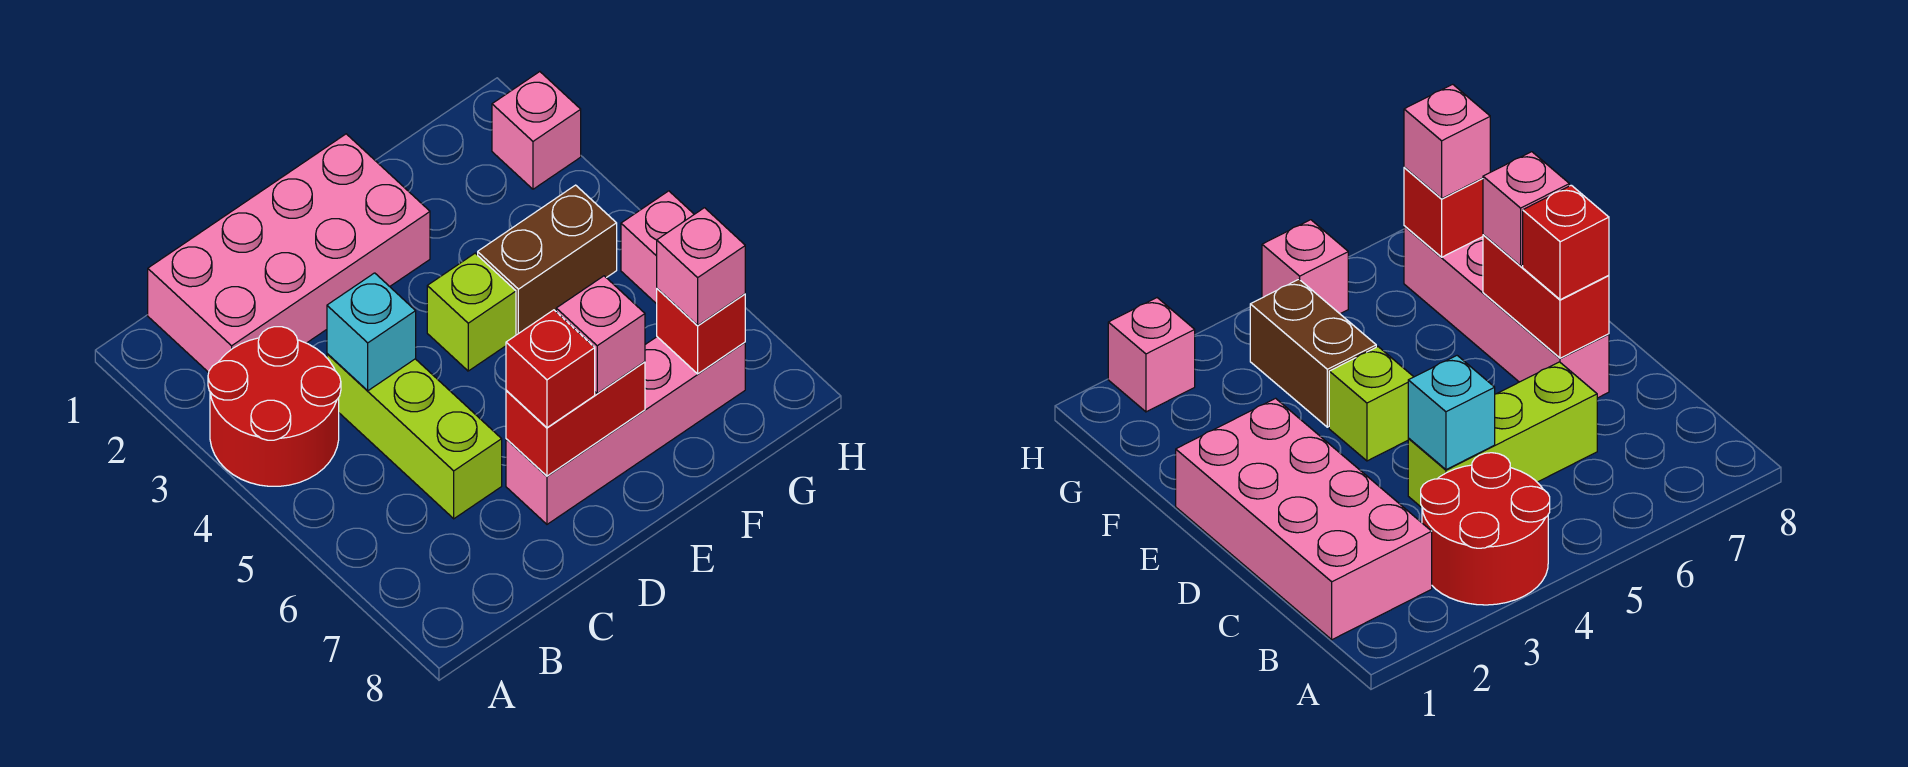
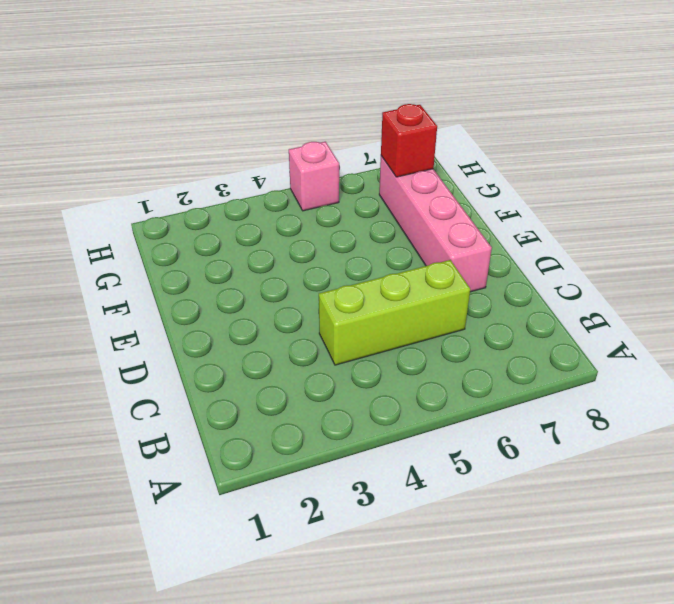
none -> red 2x2 round brick [208,327,341,486]
none -> pink 2x4 brick [148,134,430,373]
none -> lime 1x1 brick [427,253,516,371]

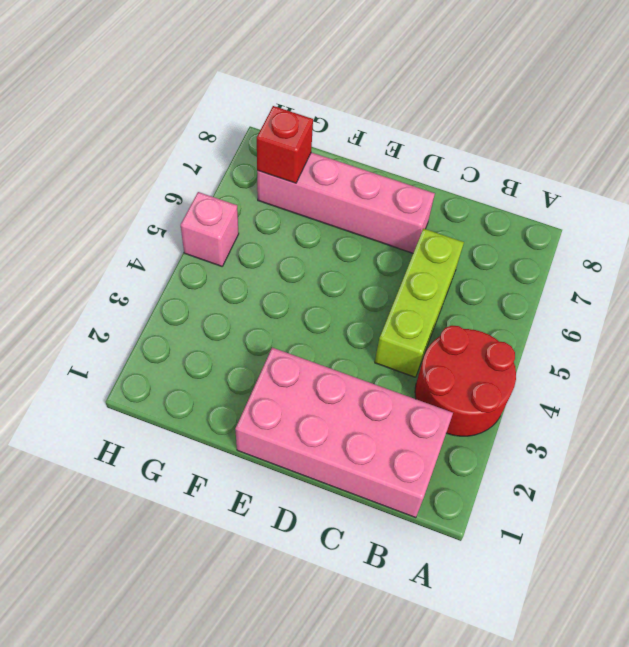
none -> lime 1x1 brick [427,253,516,371]
none -> brown 1x2 brick [478,185,617,335]
none -> pink 1x1 brick [492,72,581,189]

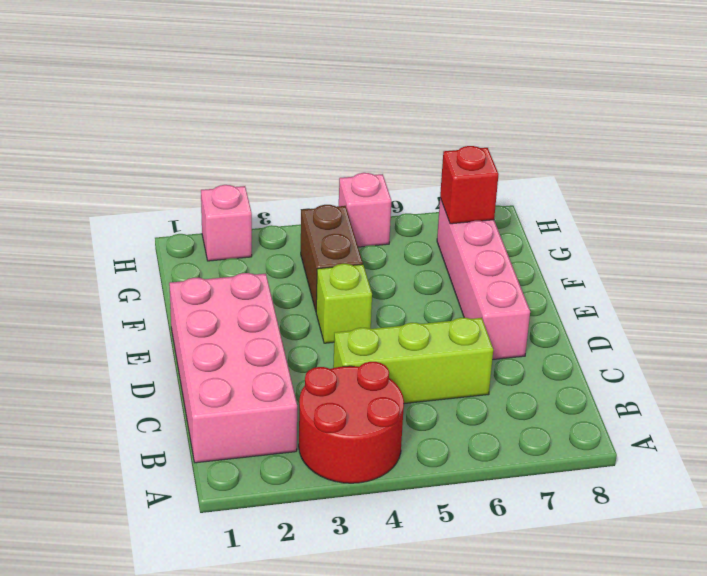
none -> cyan 1x1 brick [327,273,416,391]
none -> red 1x2 brick [506,362,645,476]
none -> red 1x1 brick [506,310,595,428]

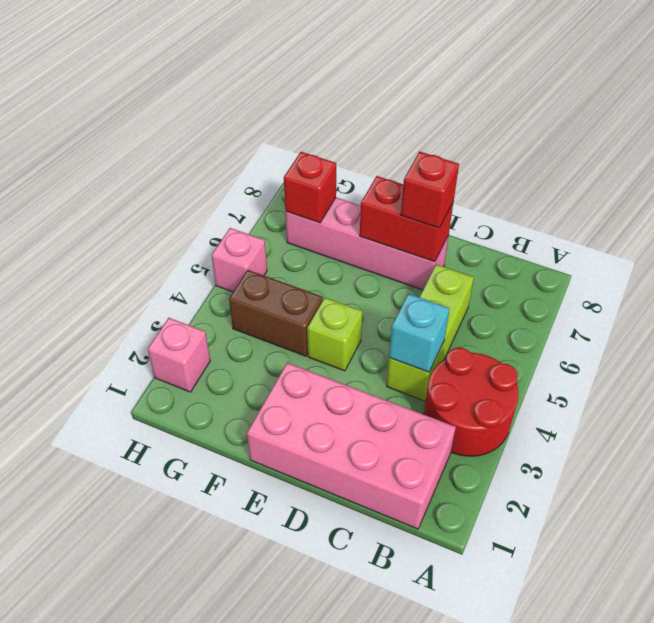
none -> pink 1x1 brick [556,276,645,394]
none -> pink 1x1 brick [657,208,745,326]

